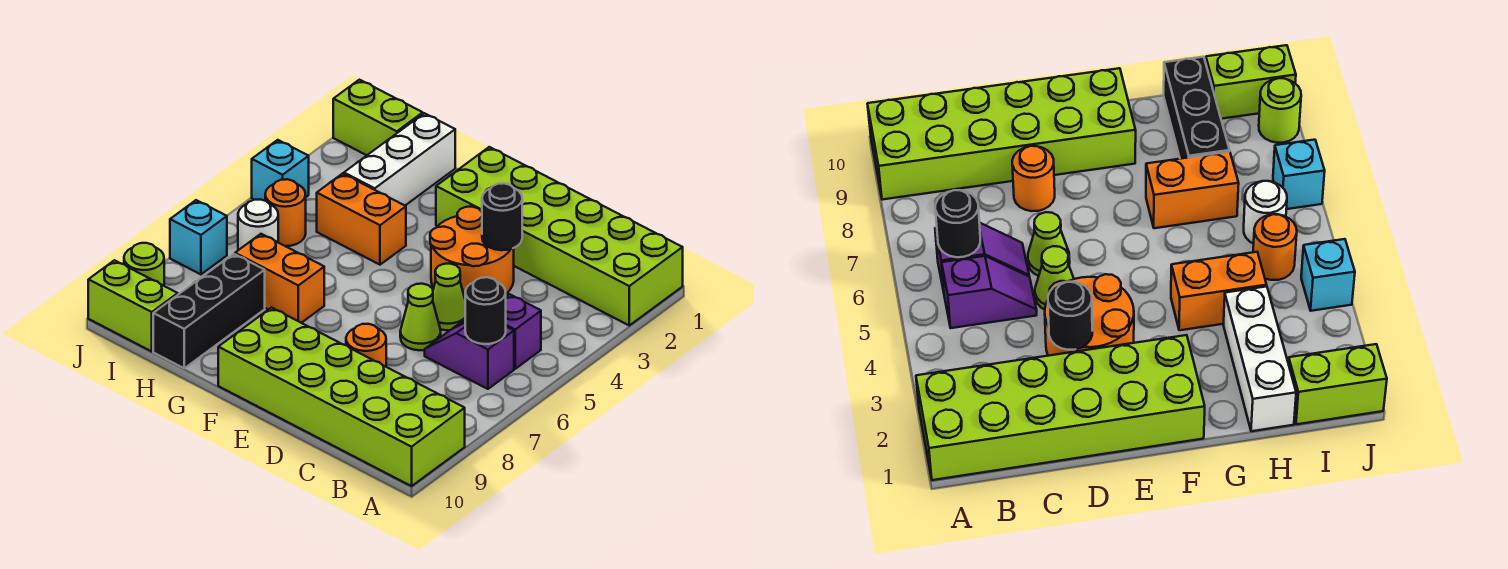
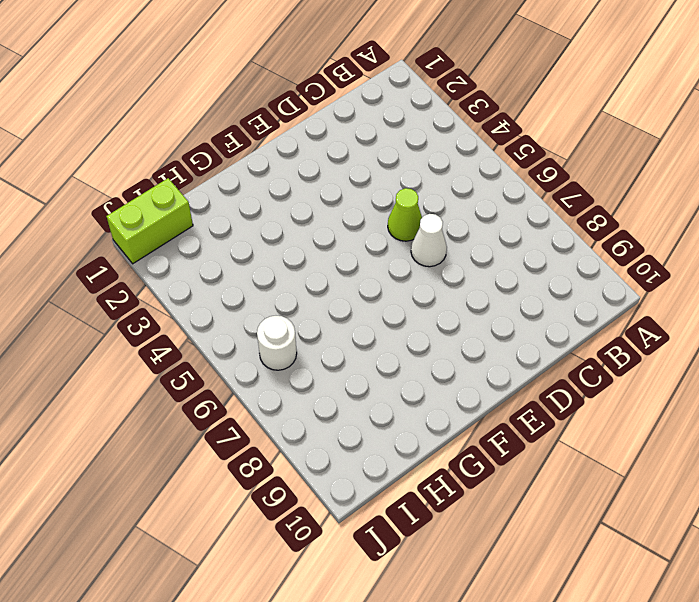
white 1x1 cone [411,214,447,267] -> lime 1x1 cone [400,284,441,350]
none -> lime 2x6 brick [436,147,683,325]
none -> lime 2x6 brick [218,308,465,486]
none -> purple 1x2 slope [454,294,541,369]

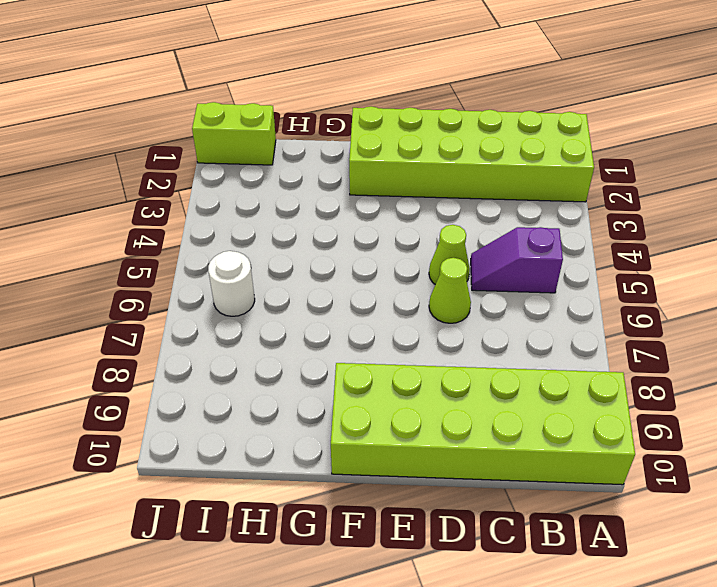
none -> purple 1x2 slope [425,323,514,389]
none -> orange 2x2 round brick [430,207,514,298]
none -> orange 1x1 round brick [346,324,386,367]

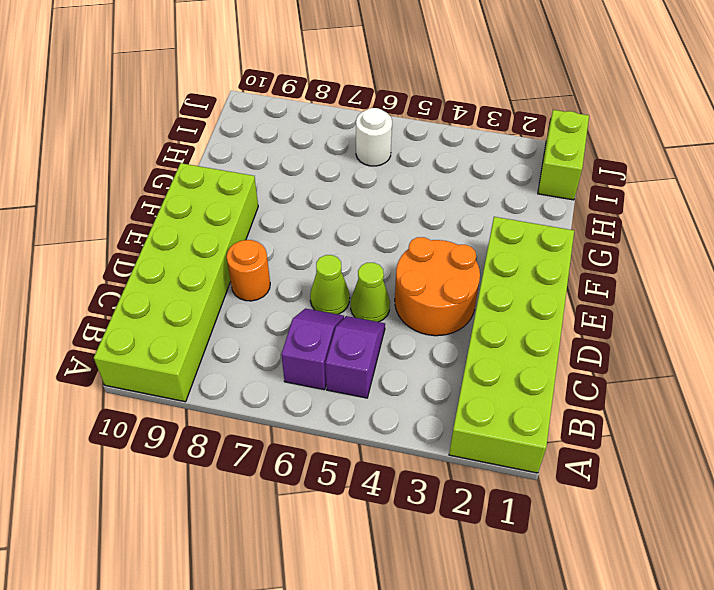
none -> orange 1x2 brick [317,173,406,265]
none -> orange 1x2 brick [235,234,324,323]
none -> white 1x3 brick [344,113,455,205]

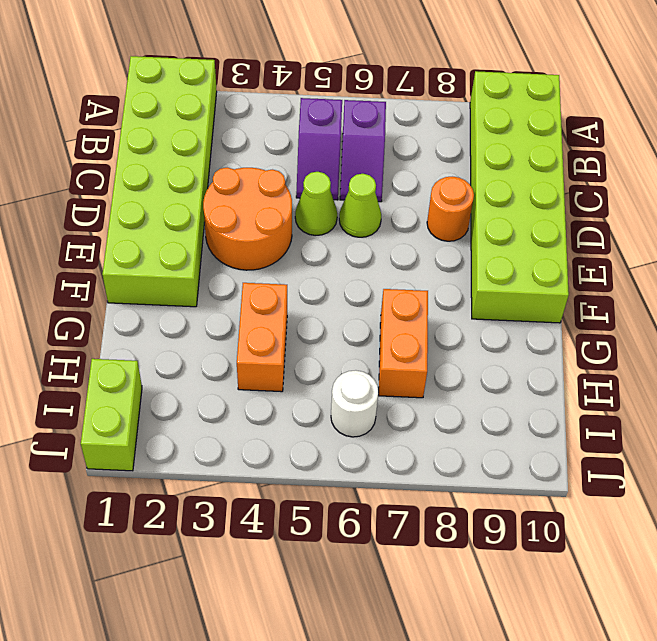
none -> white 1x3 brick [344,113,455,205]
none -> black 1x3 brick [153,254,265,368]
none -> orange 1x1 round brick [265,179,306,246]

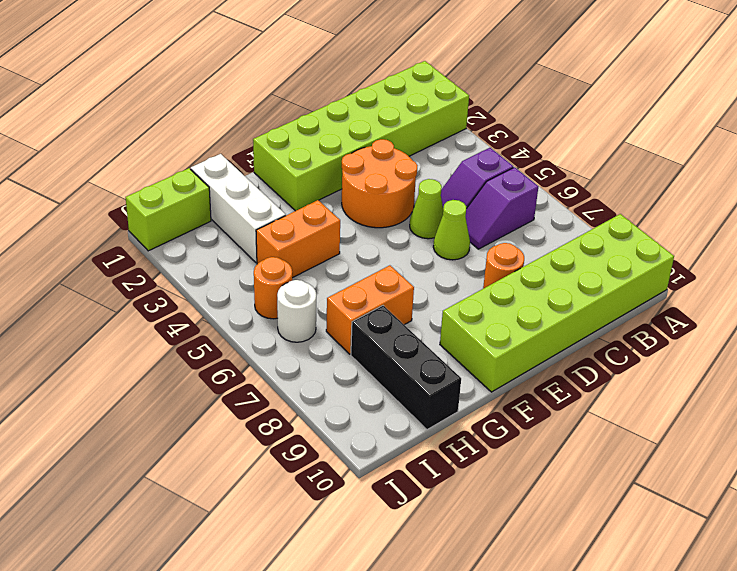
none -> lime 1x2 brick [88,260,178,351]
none -> cyan 1x1 brick [252,140,309,201]
none -> cyan 1x1 brick [170,200,227,274]

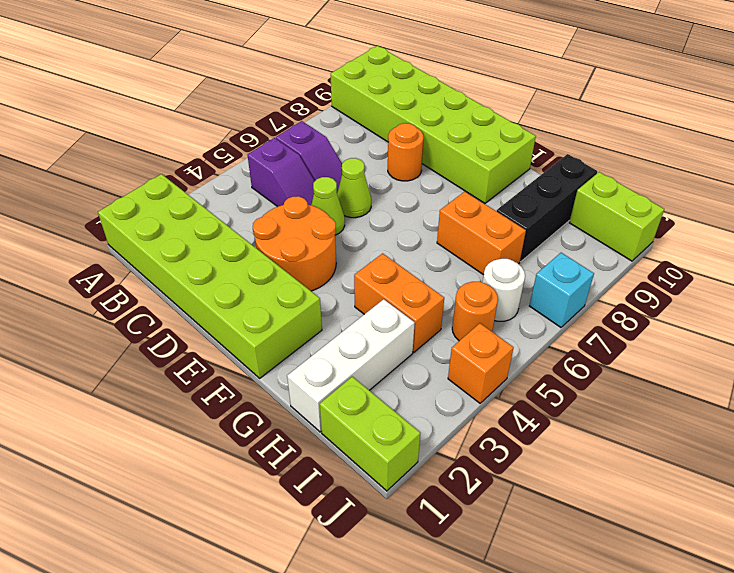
orange 1x1 brick [448,323,514,403] -> cyan 1x1 brick [252,140,309,201]
none -> lime 1x1 round brick [124,243,164,286]
none -> black 1x1 round brick [465,277,506,344]
none -> black 1x1 round brick [482,183,522,250]

